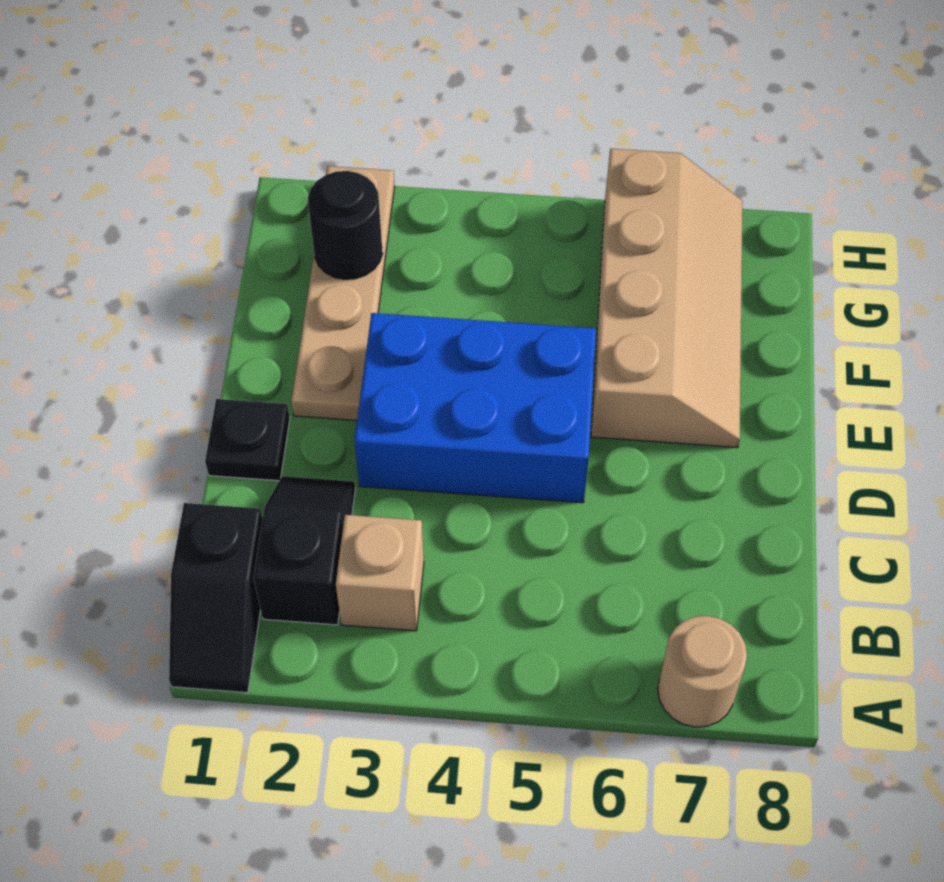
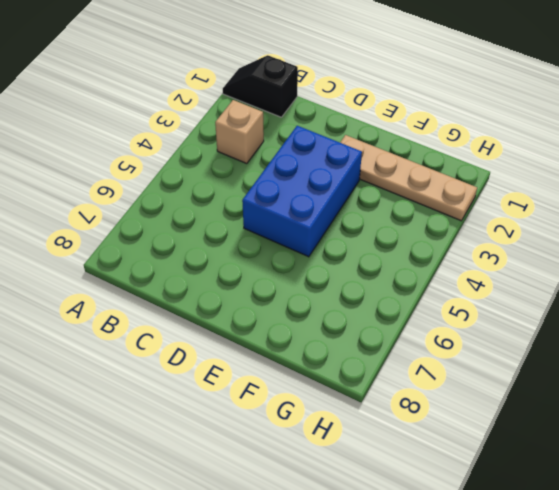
none -> tan 1x1 round brick [658,616,747,727]
none -> black 1x2 slope [253,476,355,625]

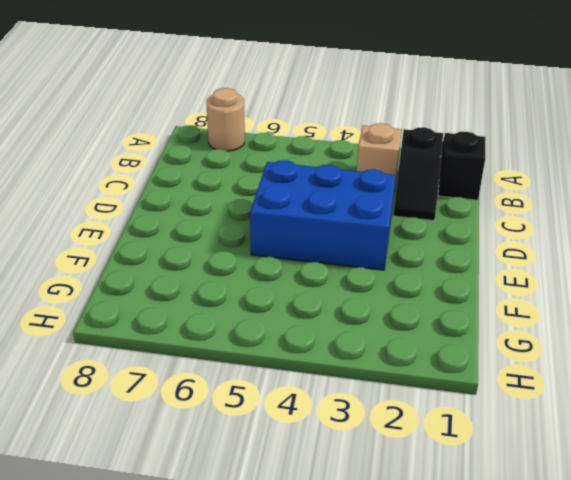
none -> black 1x1 plate [205,399,290,481]
none -> tan 1x4 plate [291,166,395,421]

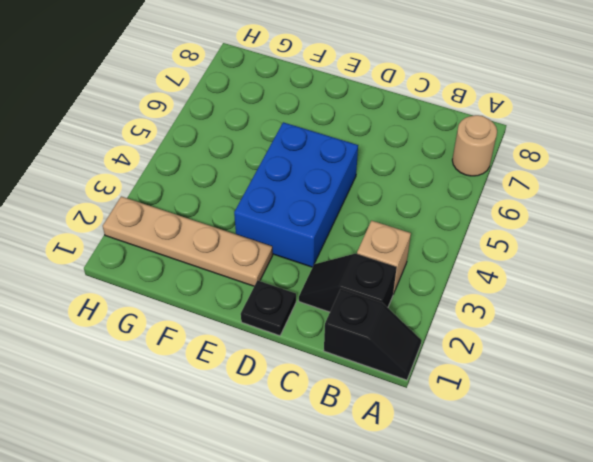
none -> tan 2x4 slope [591,149,742,448]
none -> black 1x1 round brick [308,171,383,279]

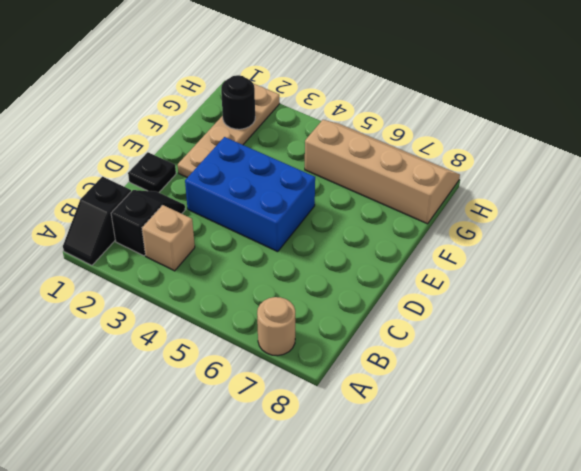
tan 2x4 slope [305,120,460,224] -> tan 2x4 slope turned to [591,149,742,448]

